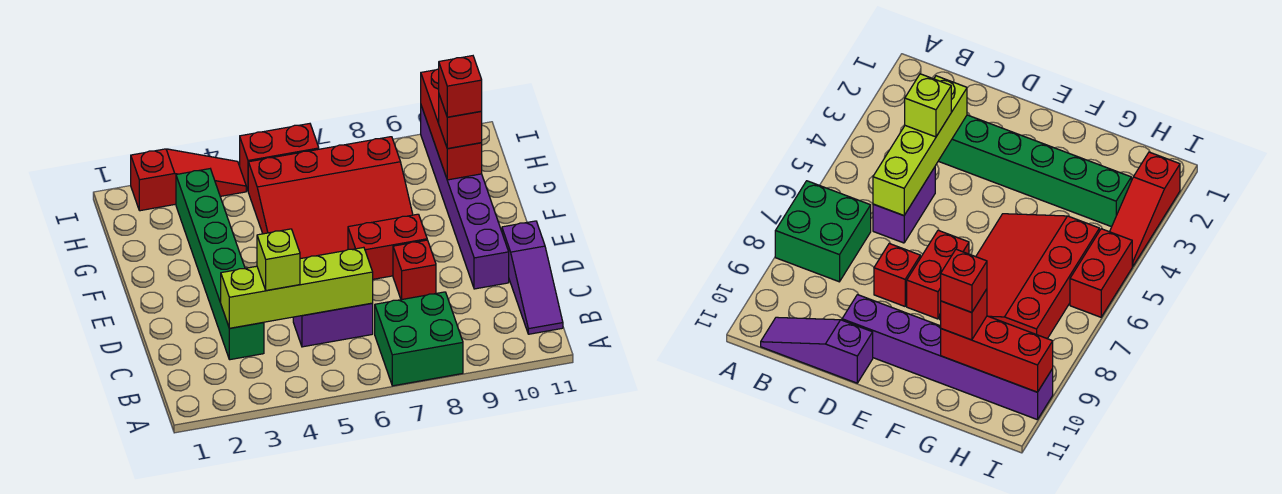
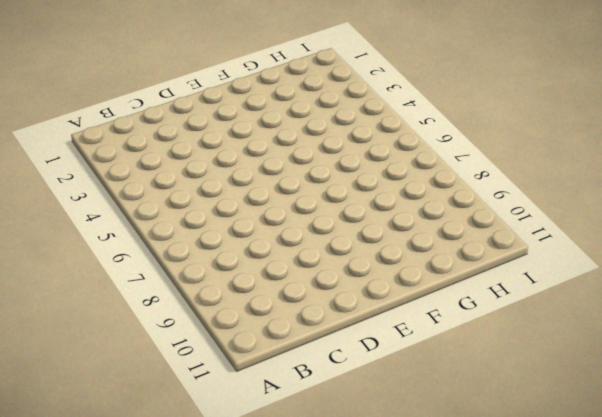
none -> green 2x2 brick [375,292,463,386]
none -> purple 1x3 slope [502,221,563,334]
none -> green 1x6 brick [176,169,264,360]

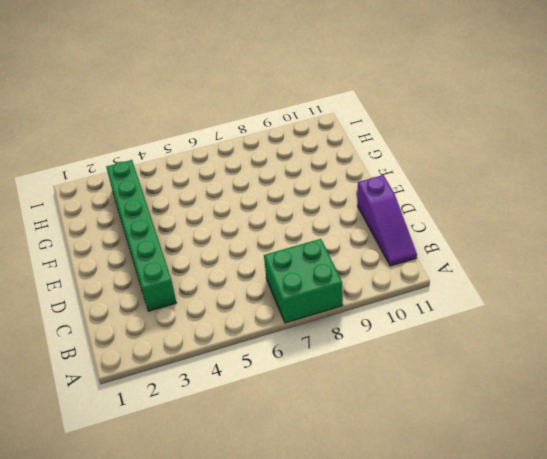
none -> purple 1x2 brick [293,303,373,347]
none -> red 1x1 brick [393,240,436,300]
none -> purple 1x6 brick [421,106,509,289]

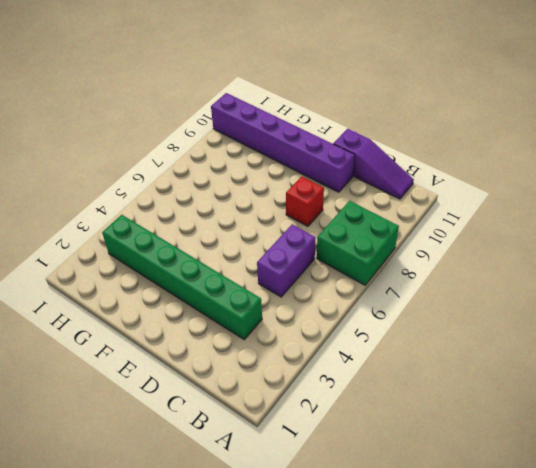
none -> red 1x2 brick [348,214,427,279]
none -> red 3x4 slope [248,137,413,259]
none -> red 1x3 slope [131,149,246,211]

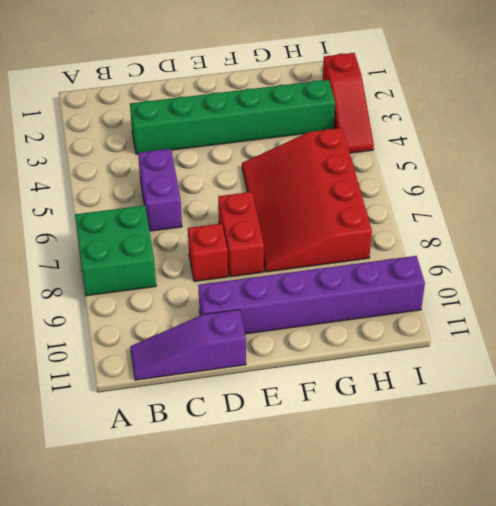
none -> red 1x2 brick [240,124,319,190]
none -> lime 1x4 brick [221,247,373,328]
none -> red 1x3 brick [421,69,482,180]

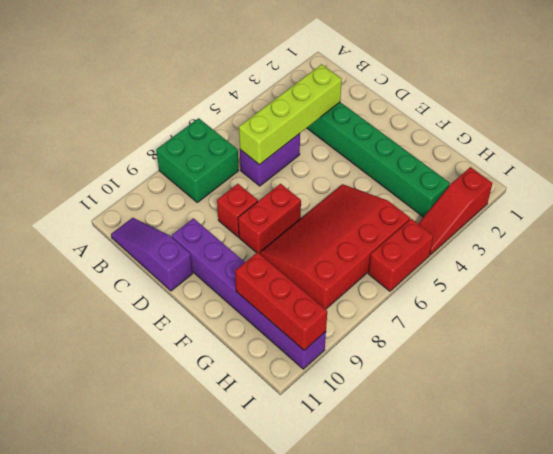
none -> lime 1x1 brick [257,229,300,291]
none -> red 1x1 brick [439,95,482,149]
none -> red 1x1 brick [439,56,482,117]

